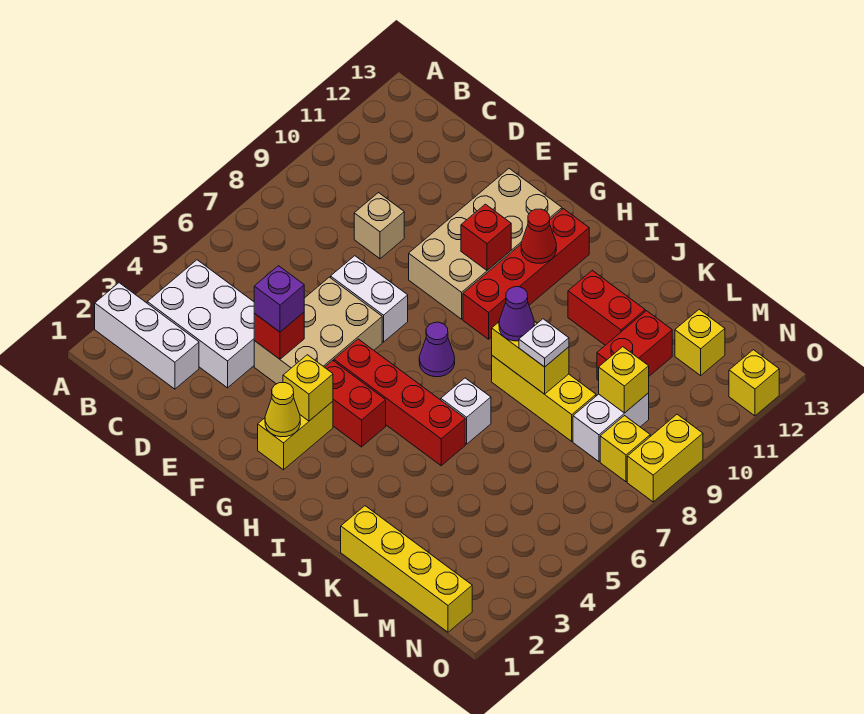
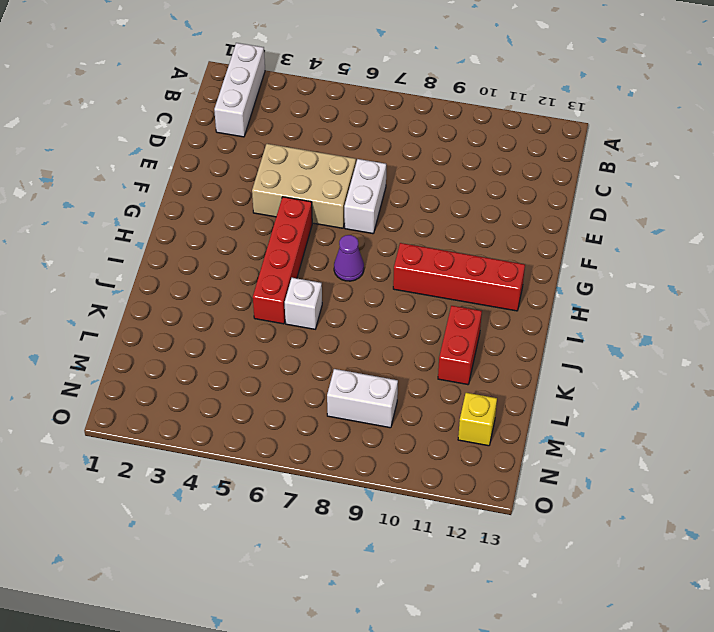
none -> white 2x3 brick [147,260,254,388]
none -> tan 1x1 brick [354,193,404,259]
none -> tan 2x4 brick [409,168,562,319]
none -> yellow 1x2 brick [258,401,333,470]

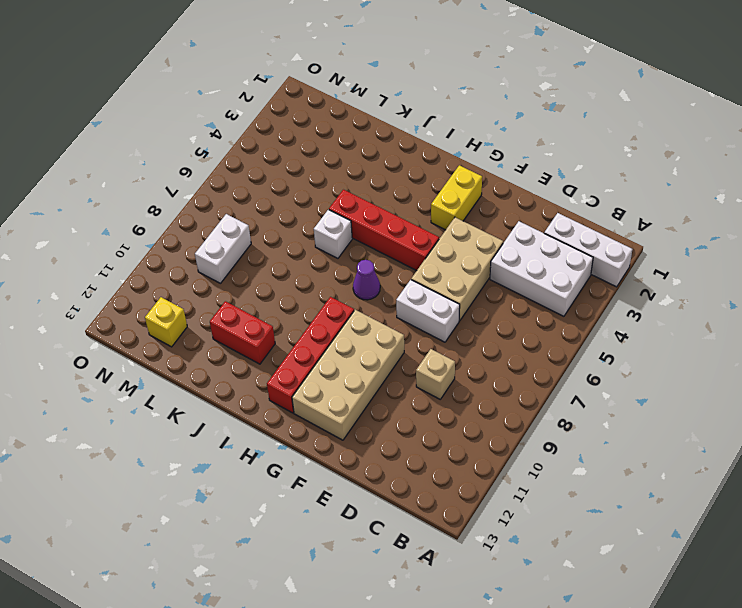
none -> red 1x2 brick [325,361,386,447]
none -> yellow 1x3 brick [492,356,596,441]
none -> yellow 1x4 brick [341,506,472,632]
none -> red 1x2 brick [597,311,672,381]

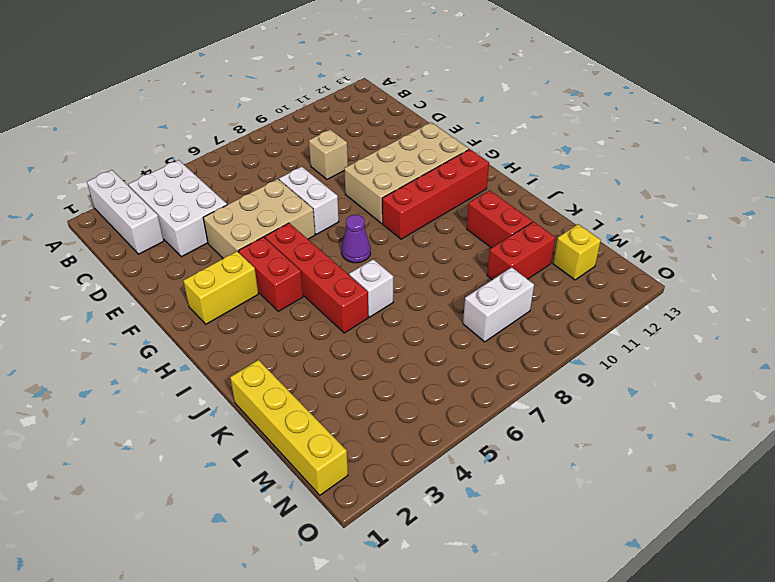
none -> yellow 1x3 brick [492,356,596,441]
none -> yellow 1x1 brick [600,416,650,482]
none -> yellow 1x2 brick [627,414,703,502]
none -> yellow 1x1 brick [729,350,779,416]

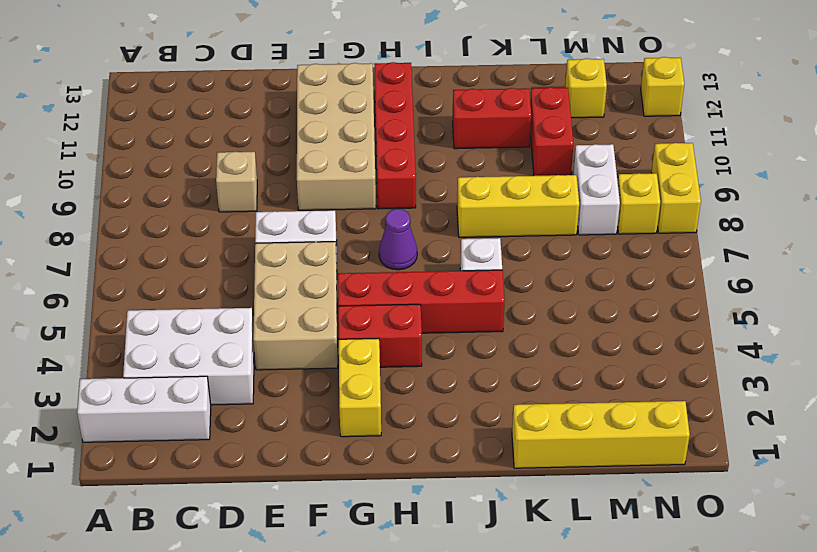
none -> red 1x1 brick [254,312,304,359]
none -> yellow 1x1 cone [265,383,300,437]
none -> yellow 1x1 brick [283,355,333,421]
none -> red 1x1 brick [461,204,511,270]

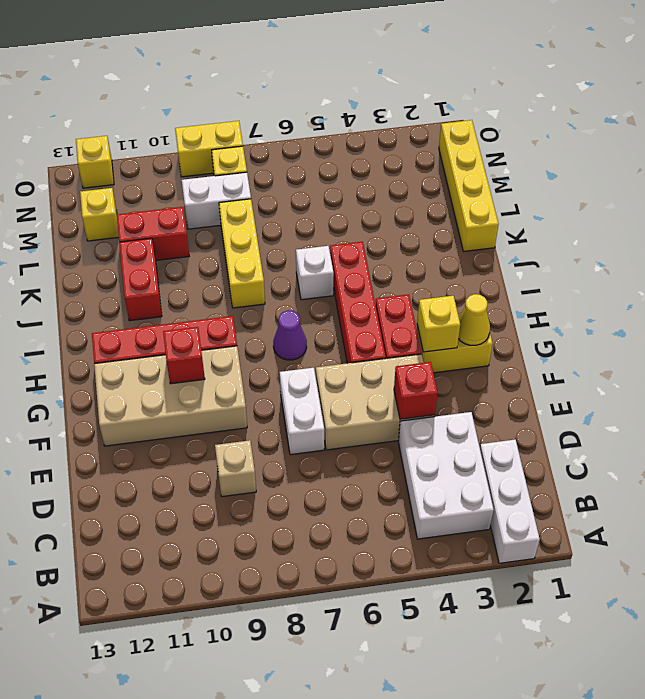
none -> red 1x1 cone [521,209,556,263]
none -> yellow 1x2 brick [492,321,569,394]
none -> yellow 1x1 brick [599,347,649,413]
none -> purple 1x1 brick [254,266,304,332]

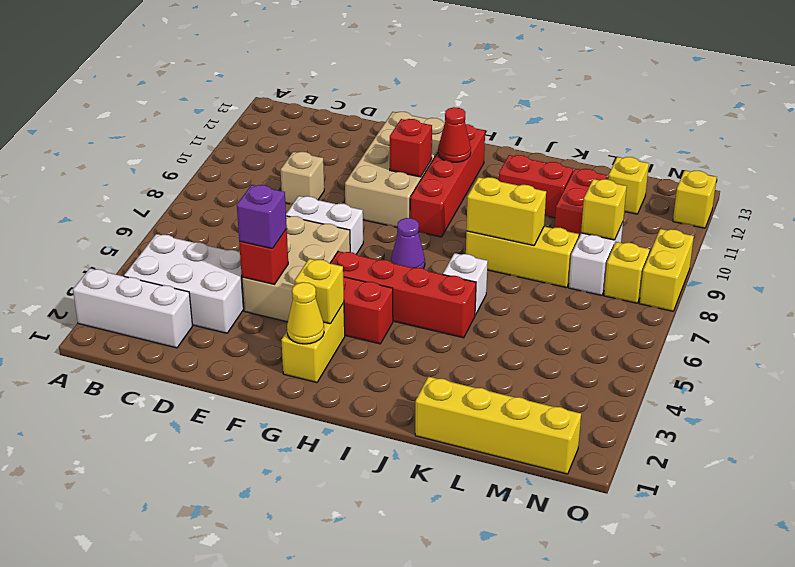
none -> purple 1x1 cone [499,287,534,341]
none -> white 1x1 plate [519,319,569,367]

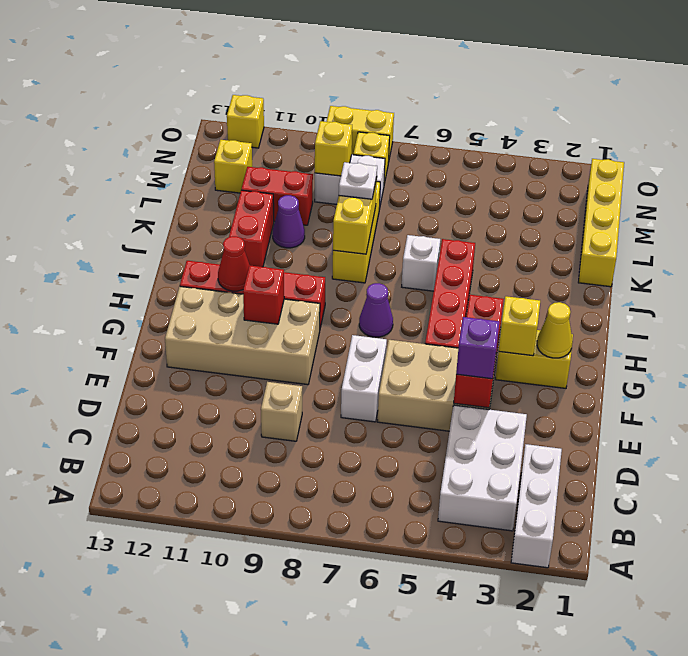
purple 1x1 cone [272,195,305,248] -> purple 1x1 cone moved to [499,287,534,341]

